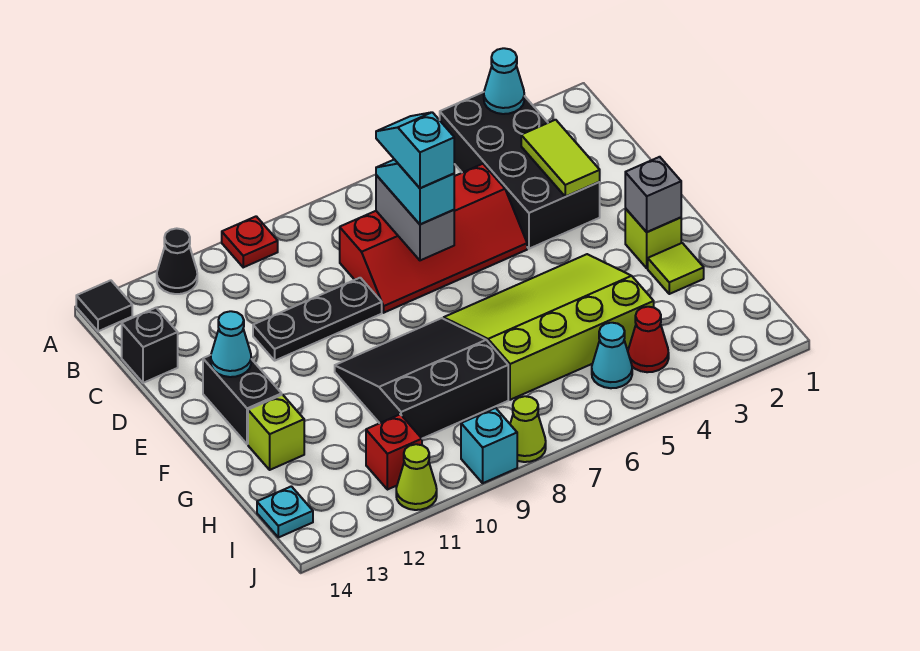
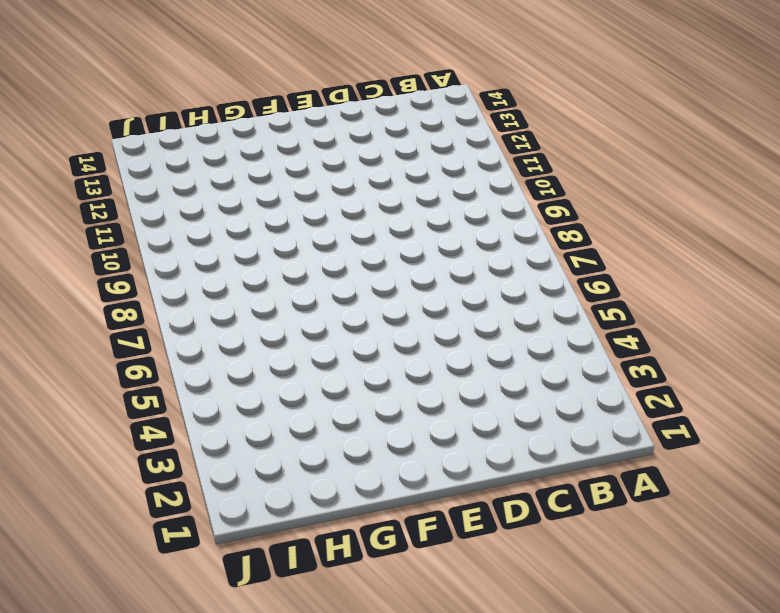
none -> black 2x4 brick [440,92,600,249]
none -> red 1x1 plate [222,216,278,267]
none -> black 1x1 cone [157,228,197,294]

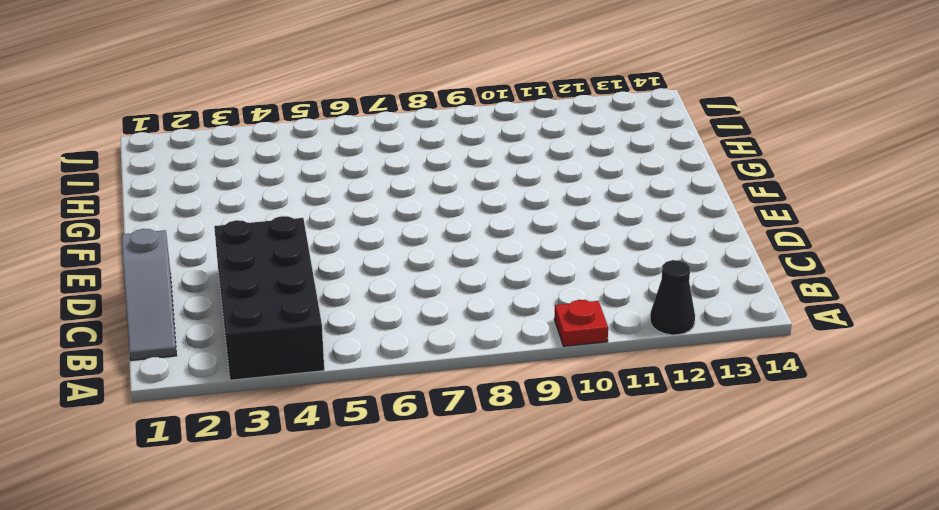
grey 1x3 slope [122,229,177,360] -> none
none -> black 1x1 tile [76,280,132,331]
none -> red 2x4 slope [340,164,527,313]
none -> black 1x1 brick [122,308,178,383]

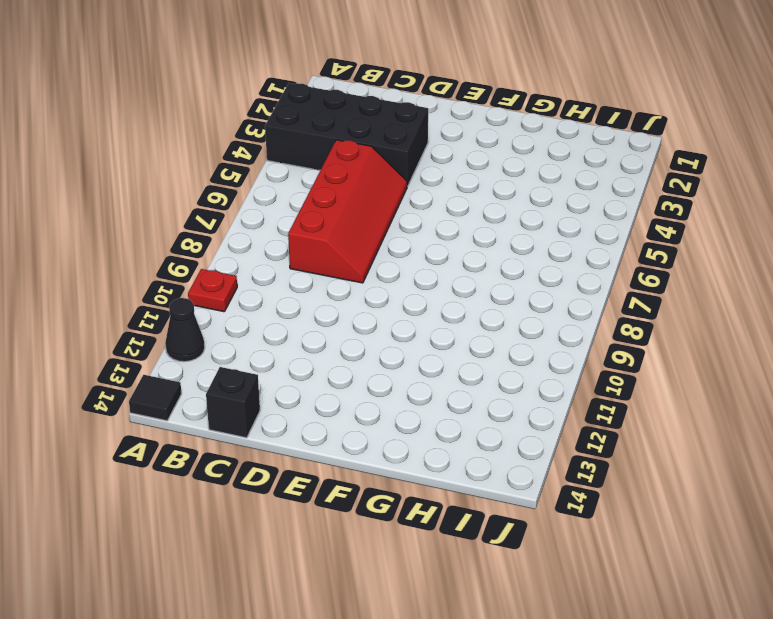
none -> black 1x3 plate [253,278,382,360]
none -> black 1x2 brick [203,355,282,444]
none -> lime 1x1 brick [625,208,681,268]

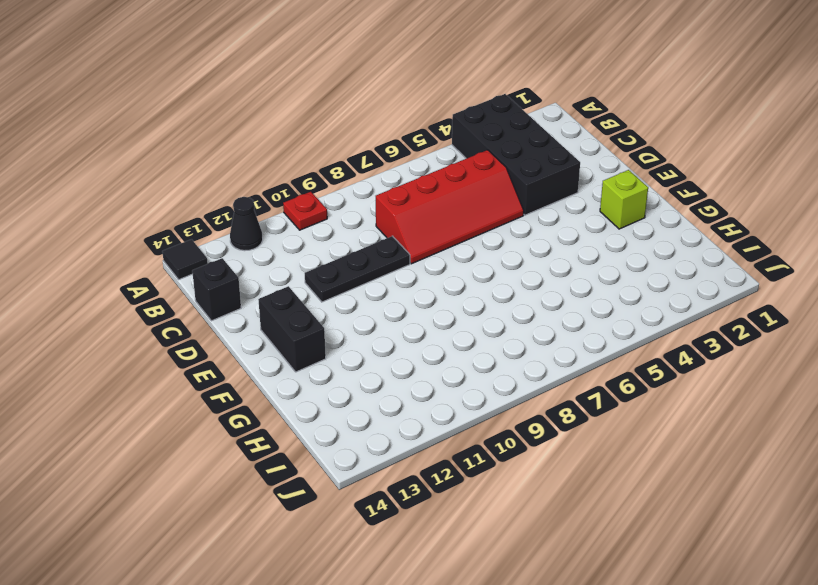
none -> lime 3x4 slope [444,254,654,400]
none -> black 3x3 slope [335,318,508,439]
none -> lime 1x1 tile [648,243,704,294]

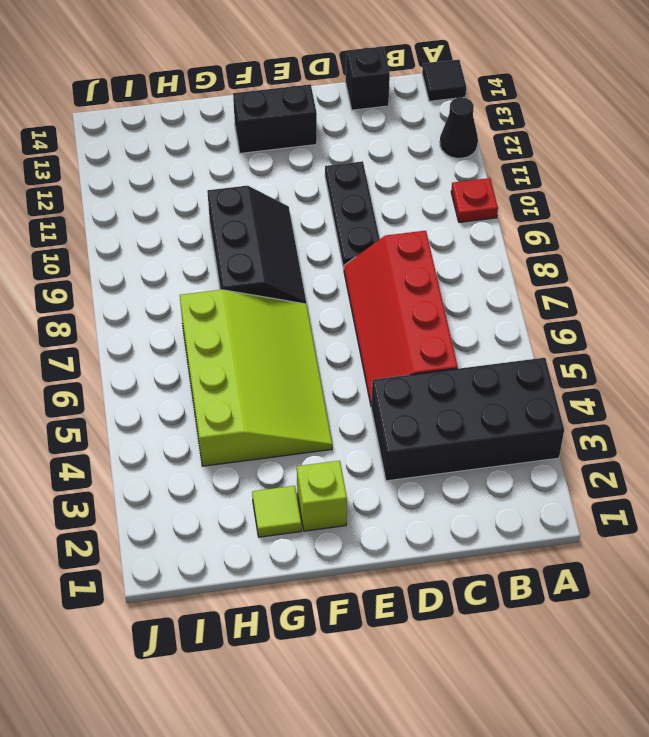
black 2x3 slope [207,186,306,304] -> black 3x3 slope [335,318,508,439]
none -> lime 1x1 brick [248,395,304,470]
none -> red 1x1 cone [628,307,669,372]
none -> cyan 1x1 cone [592,323,632,388]

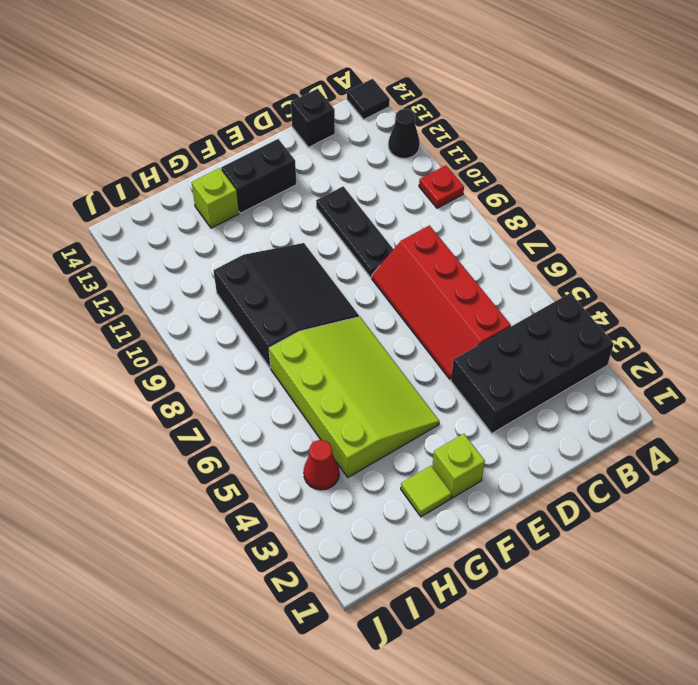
none -> cyan 1x1 cone [592,323,632,388]
none -> red 1x1 brick [366,414,422,490]
none -> cyan 1x1 plate [257,486,313,537]

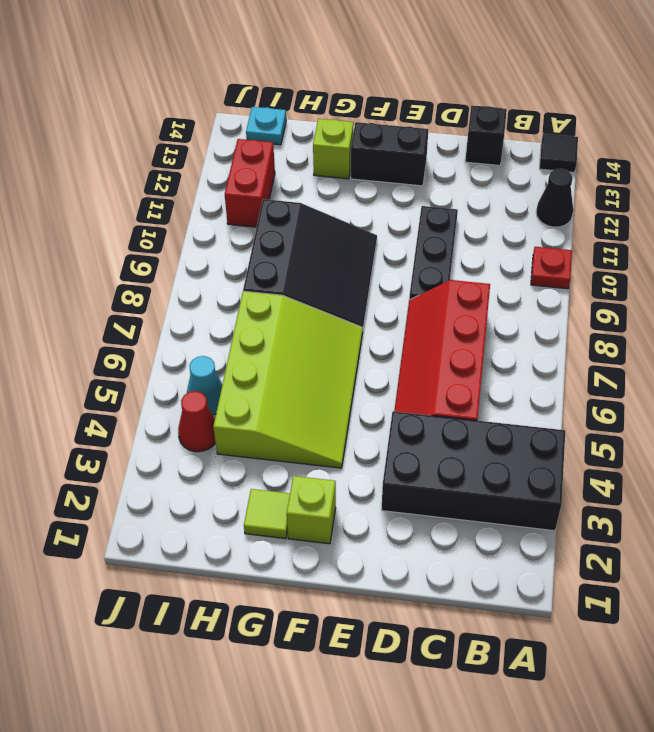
red 1x2 brick [225,139,275,227] -> red 1x1 brick [366,414,422,490]
none -> lime 1x1 cone [510,396,546,462]
none -> cyan 1x1 brick [461,408,517,483]
none -> lime 1x1 cone [396,444,437,510]

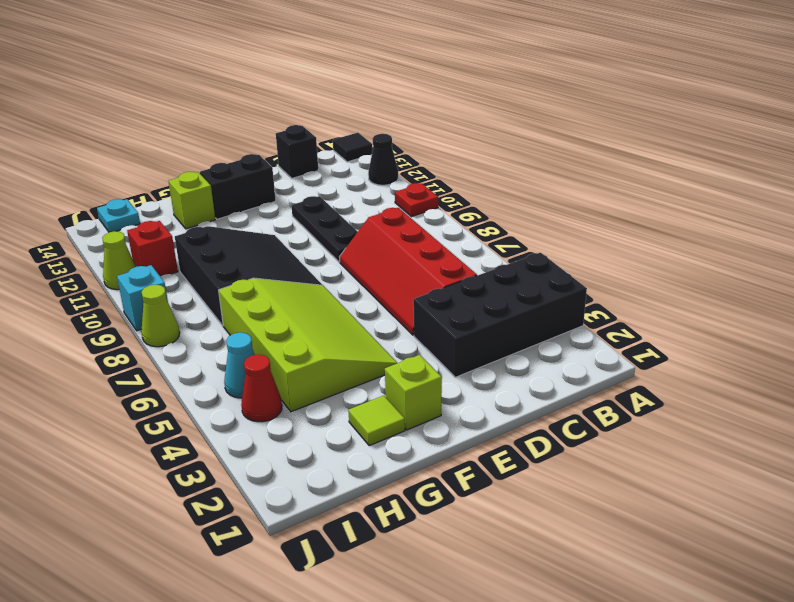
none -> cyan 1x1 cone [484,48,524,114]
none -> lime 1x2 tile [521,120,600,196]
none -> grey 1x2 brick [376,175,454,260]

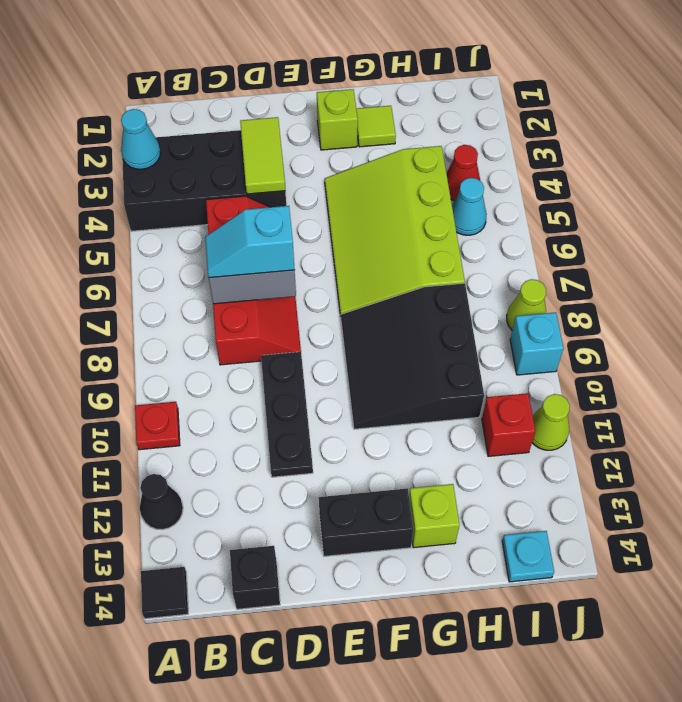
lime 1x2 tile [240,117,285,194] -> lime 1x2 tile turned to [521,120,600,196]
none -> cyan 1x1 cone [211,311,251,377]
none -> grey 1x1 brick [625,157,681,232]
none -> cyan 1x2 slope [376,112,454,188]

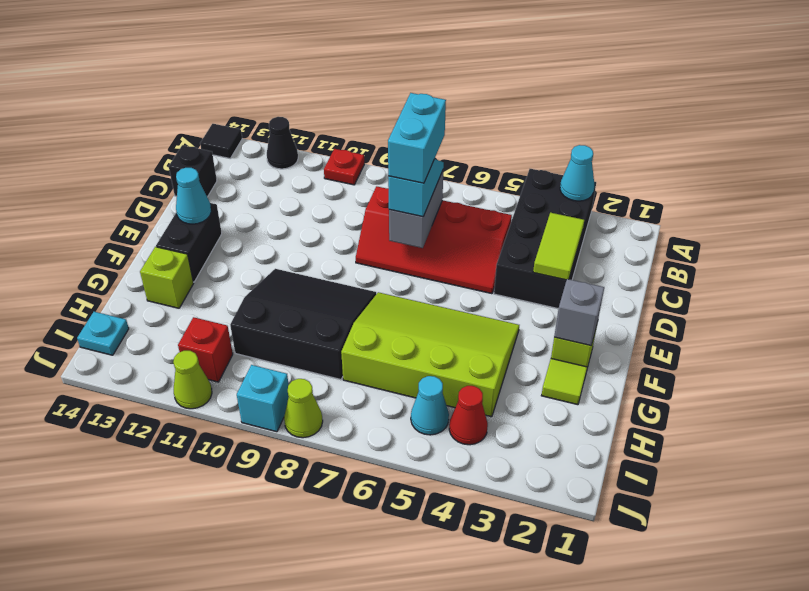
cyan 1x2 brick [388,93,446,183] -> cyan 1x2 slope [376,112,454,188]
none -> black 1x3 plate [253,278,382,360]

